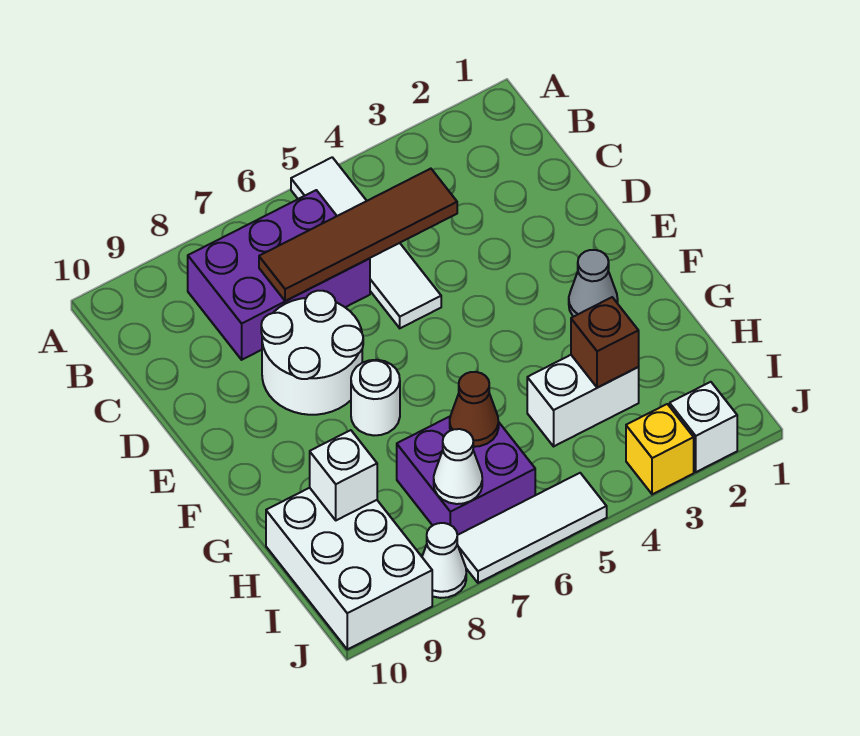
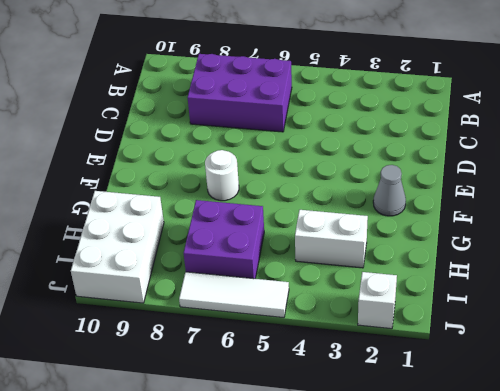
none -> white 1x4 tile [291,157,441,328]
none -> white 2x2 round brick [261,291,363,415]
none -> yellow 1x1 brick [626,404,694,494]

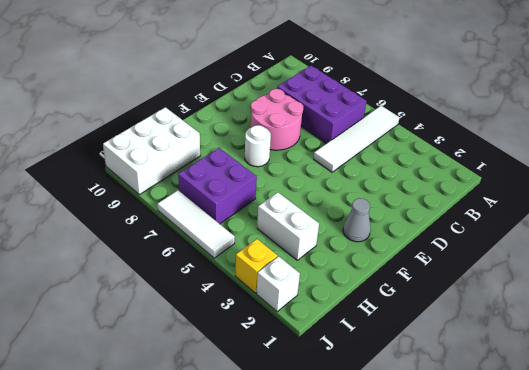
pink 2x2 round brick [251,89,303,150] -> white 2x2 round brick [261,291,363,415]
none -> white 1x1 cone [422,523,466,598]
none -> brown 1x4 tile [259,169,457,301]
none -> brown 1x1 brick [571,297,639,388]

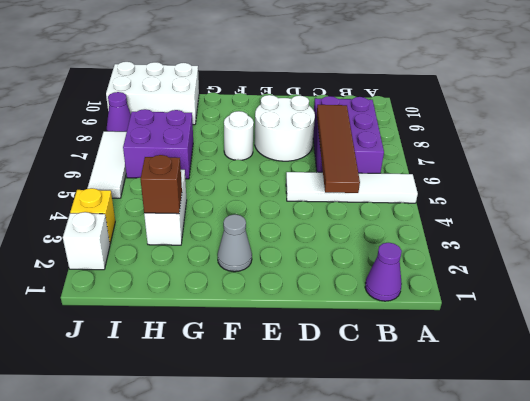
purple 1x1 cone [365,243,402,301] -> none
purple 1x1 cone [107,92,131,132] -> white 1x1 cone [422,523,466,598]
none -> brown 1x1 cone [450,372,499,447]
none -> white 1x1 brick [310,430,377,520]
none -> white 1x1 cone [434,429,482,504]

